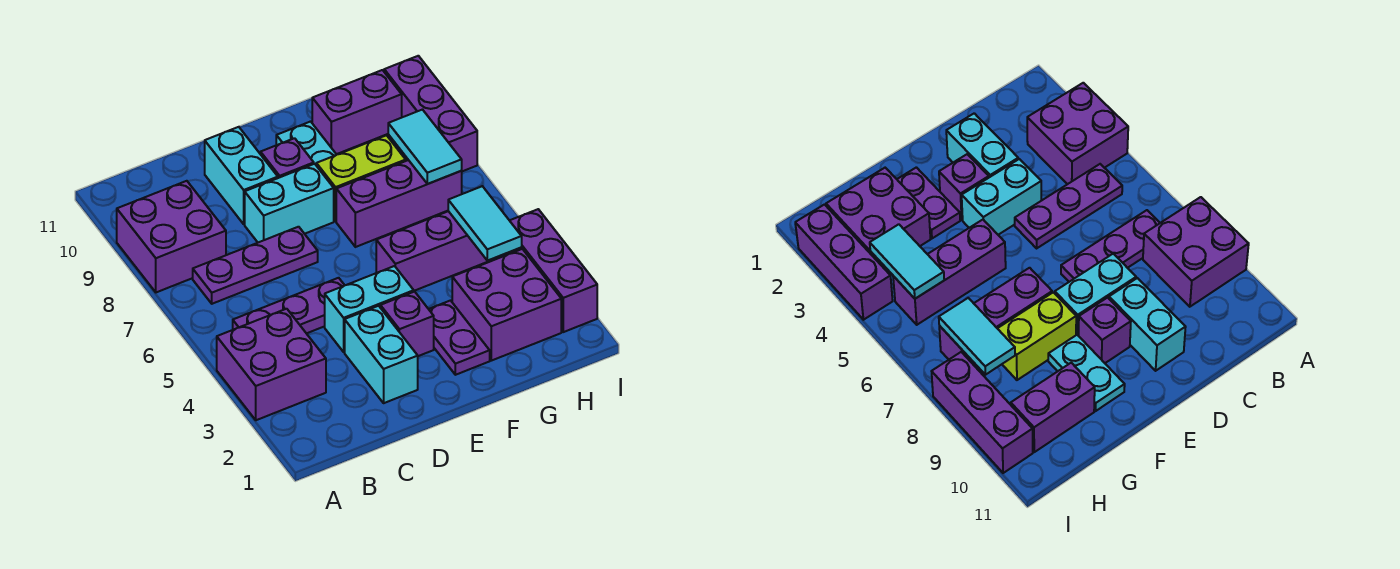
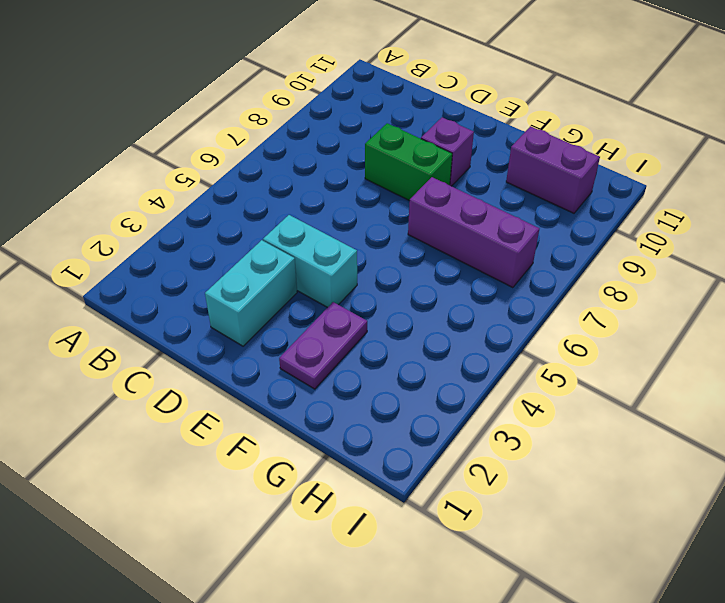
green 1x2 brick [365,123,452,201] -> cyan 1x2 brick [245,164,334,242]
none -> purple 2x2 brick [217,309,326,420]
none -> purple 2x2 brick [117,181,226,292]
none -> purple 1x3 plate [233,278,345,333]

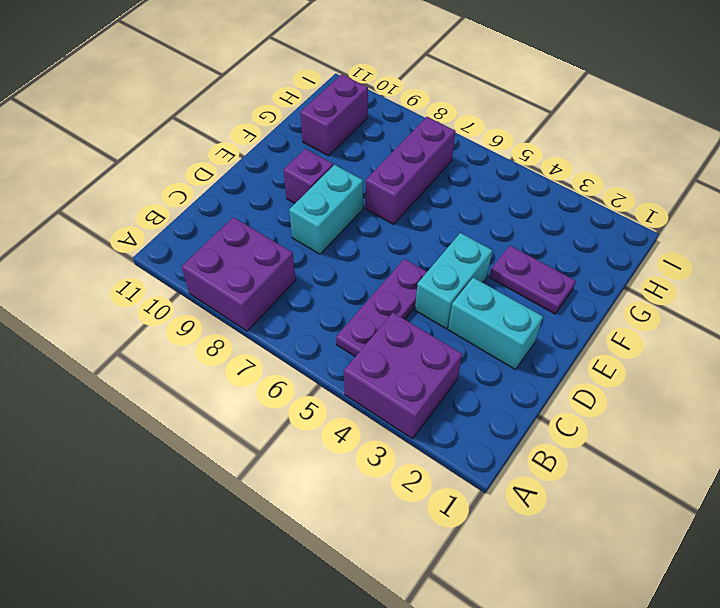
none -> purple 1x3 plate [193,227,318,304]
none -> cyan 1x2 brick [205,127,278,224]
none -> purple 1x1 brick [380,292,434,356]

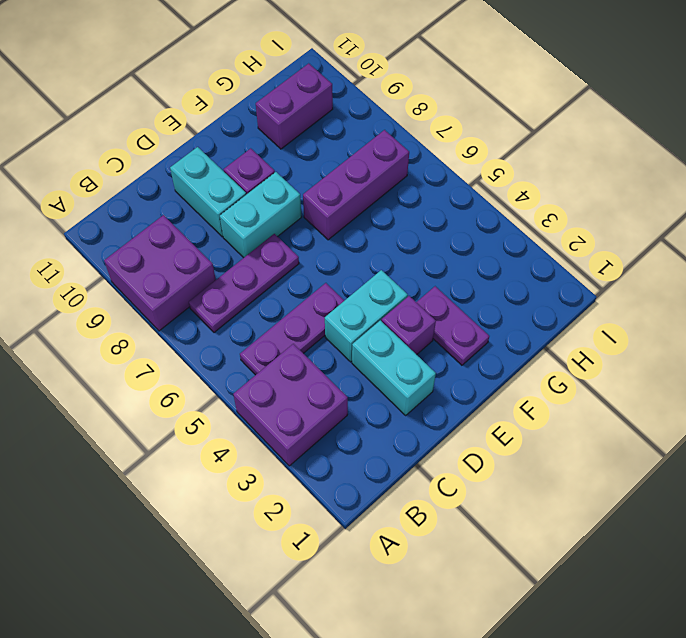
none -> purple 1x3 brick [376,211,502,291]
none -> lime 1x2 brick [316,135,406,221]
none -> cyan 1x2 plate [276,122,337,165]

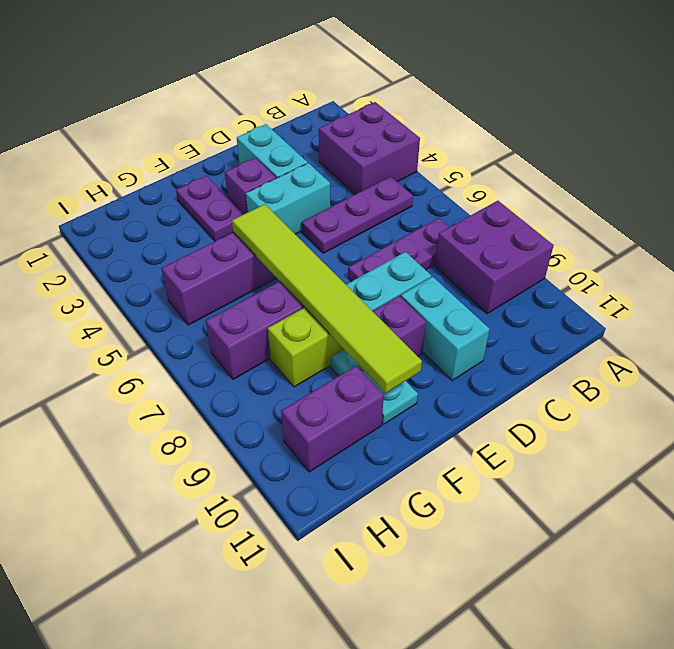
lime 1x6 tile [232,204,422,393] -> none
none -> purple 2x2 brick [452,249,561,361]
none -> purple 1x3 brick [504,209,597,332]
none -> purple 1x3 brick [384,56,477,171]

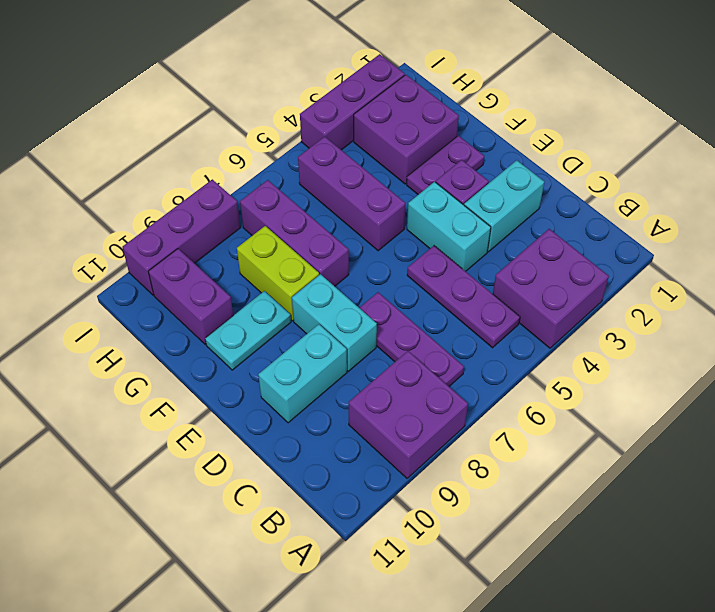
none -> purple 1x1 brick [261,138,314,178]
none -> cyan 1x2 tile [448,186,522,261]
none -> cyan 1x2 tile [388,110,462,184]

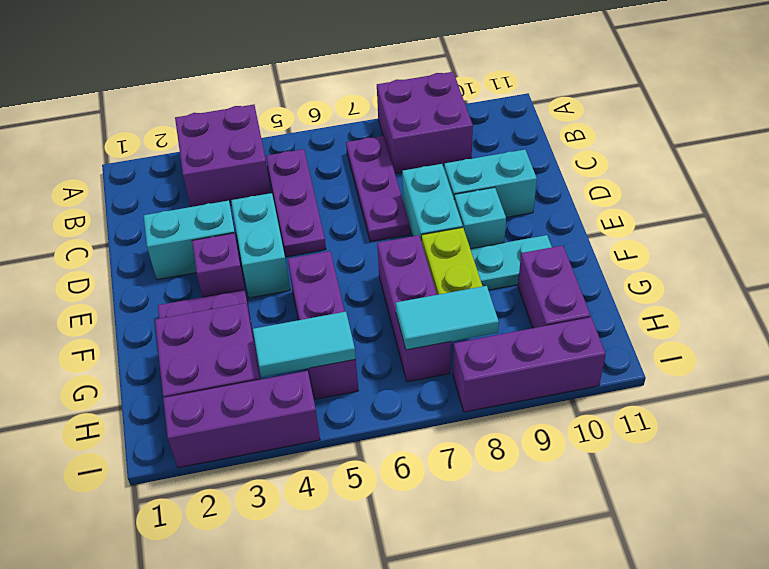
cyan 1x1 brick [454,187,506,249] -> purple 1x1 brick [261,138,314,178]

